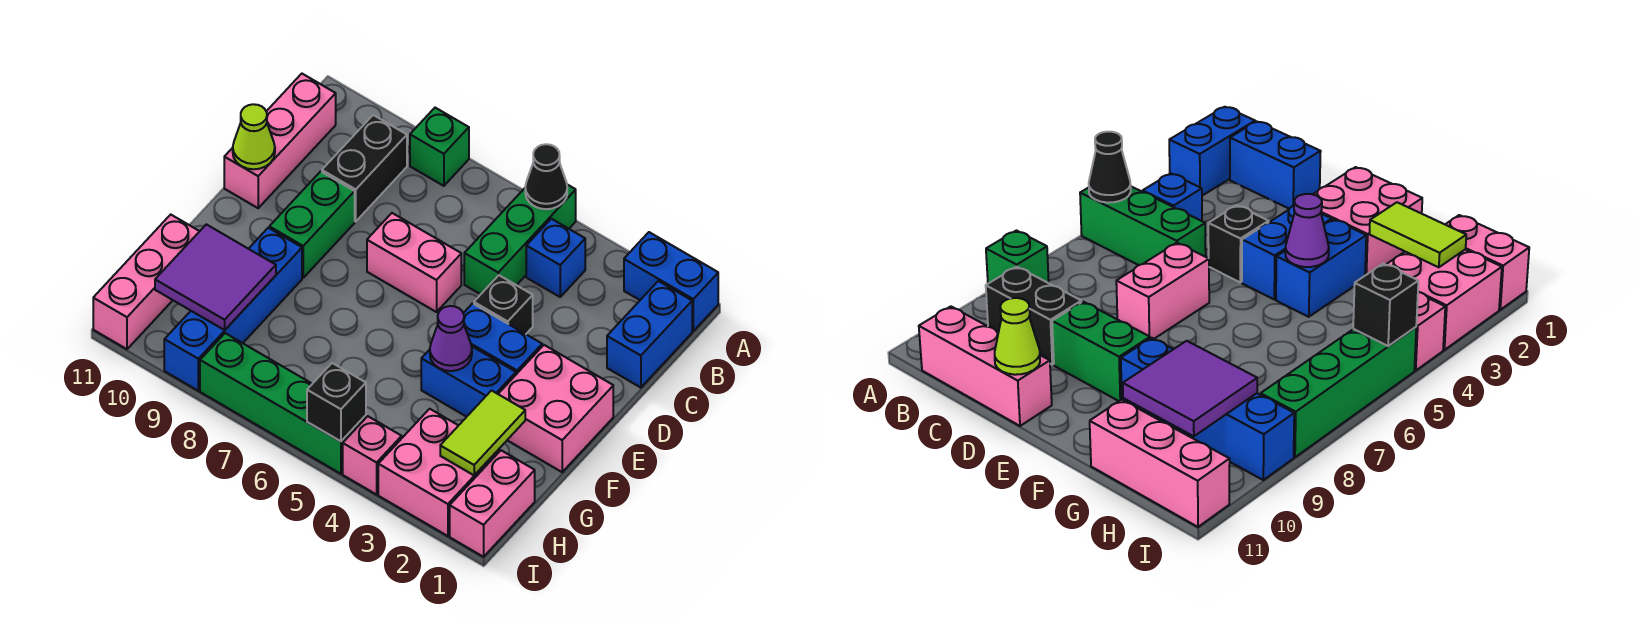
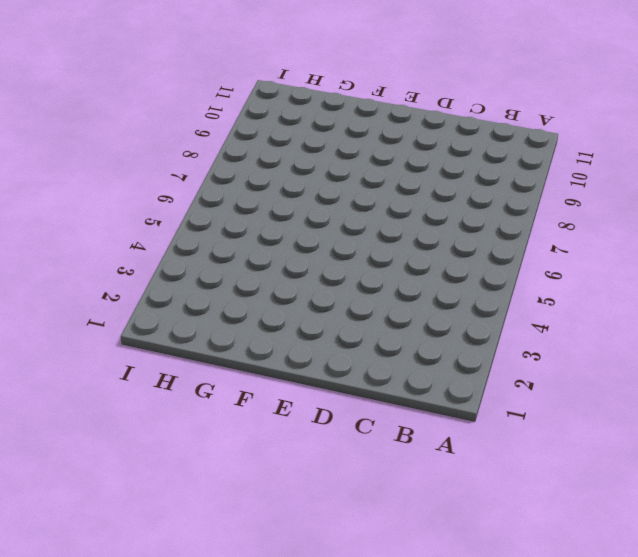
none -> blue 1x2 brick [624,232,718,331]
none -> green 1x3 brick [464,185,576,294]
none -> green 1x1 brick [410,108,469,186]

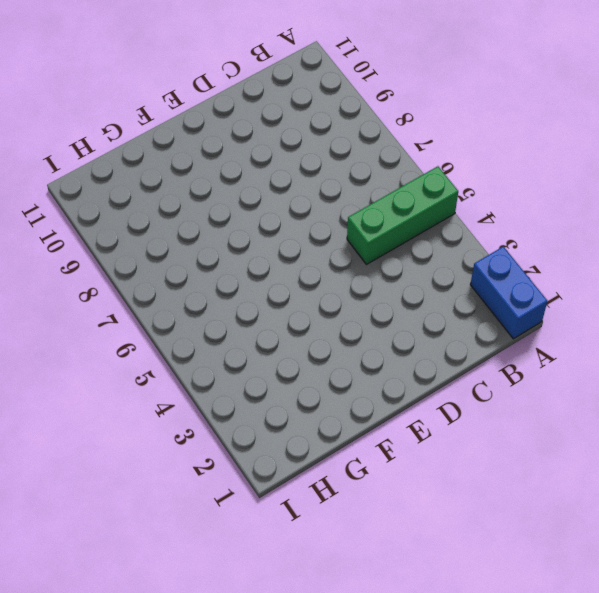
none -> green 1x1 brick [410,108,469,186]
none -> blue 1x2 brick [607,281,692,388]
none -> blue 1x1 brick [526,219,585,297]

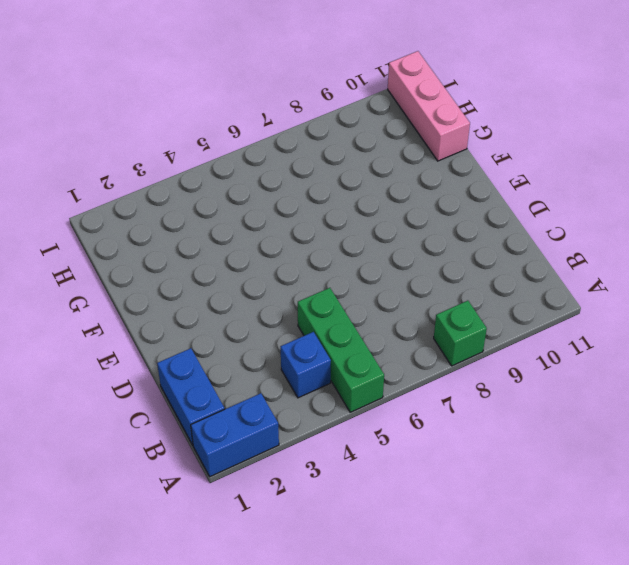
none -> black 1x2 brick [322,115,407,221]
none -> pink 1x3 brick [224,74,336,208]
none -> black 1x1 brick [474,275,533,334]

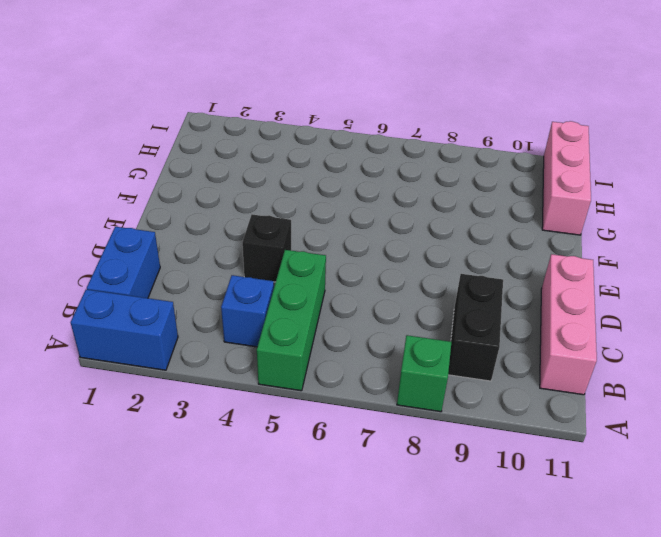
none -> pink 1x2 brick [367,213,461,312]
none -> green 1x2 brick [269,171,355,278]
none -> pink 2x2 brick [499,345,613,472]

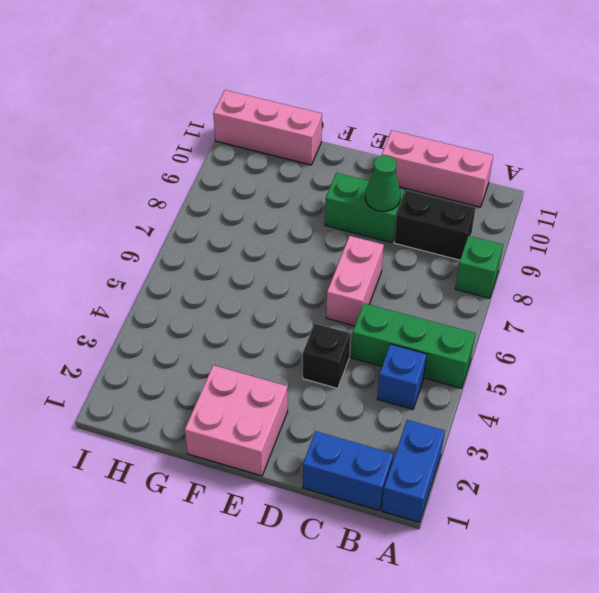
green 1x1 cone [365,155,401,211] -> none
none -> blue 1x2 brick [463,303,542,374]
none -> blue 1x2 brick [421,346,516,417]
none -> blue 1x4 brick [164,228,302,391]

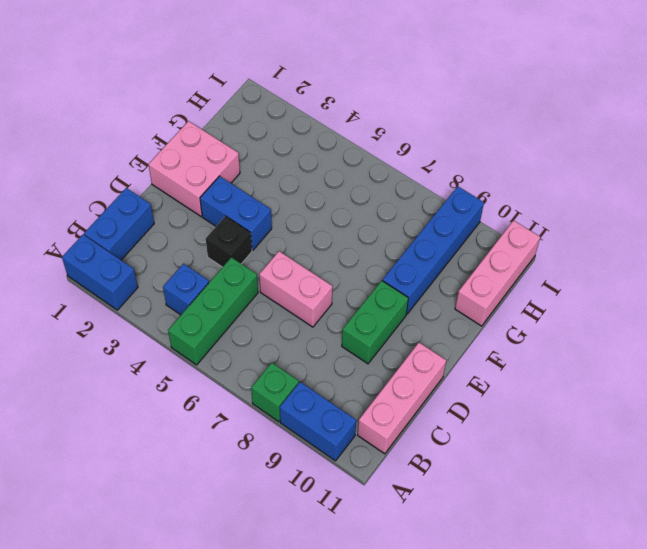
blue 1x2 brick [280,382,356,461] -> blue 1x2 brick moved to [421,346,516,417]
none -> black 1x2 brick [322,115,407,221]
none -> pink 1x2 brick [450,450,535,557]
none -> pink 2x2 brick [378,409,499,536]

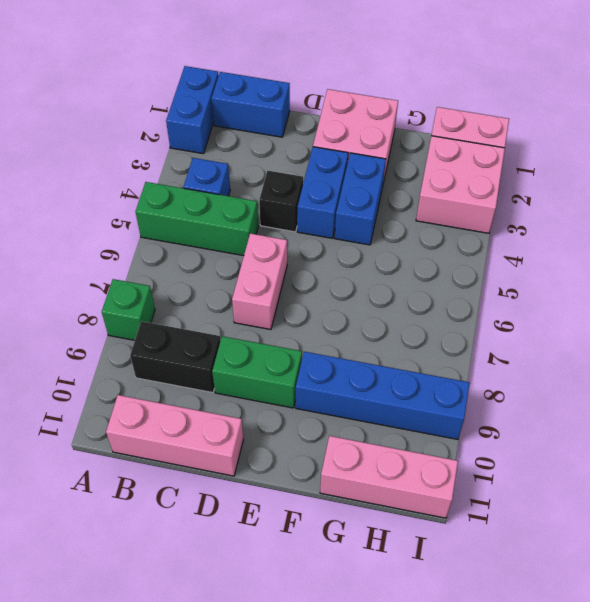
none -> pink 1x1 brick [343,416,402,495]
none -> green 1x4 brick [200,333,366,474]
none -> black 1x1 cone [525,144,567,209]

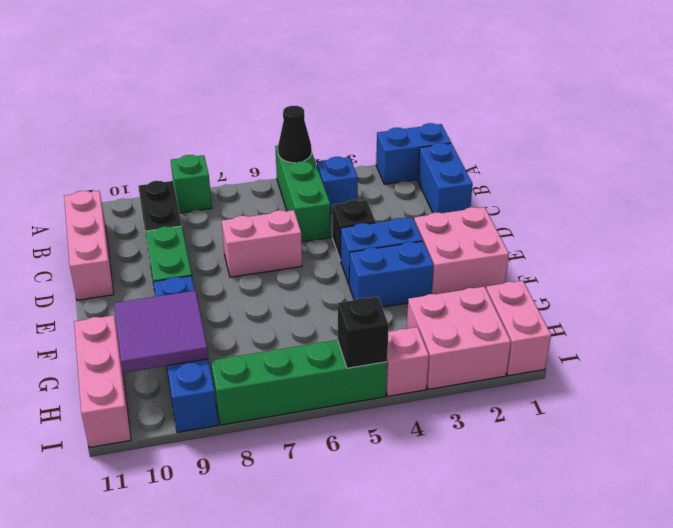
none -> lime 1x1 cone [233,104,275,169]
none -> purple 1x1 cone [430,306,472,371]
none -> lime 1x2 tile [440,391,525,475]

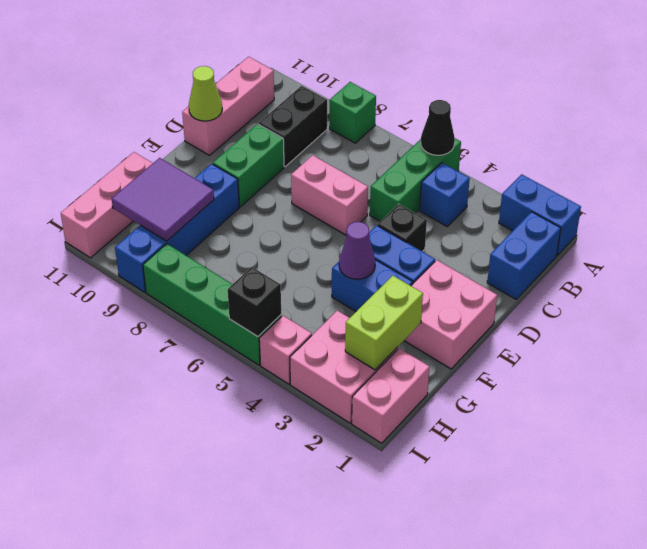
lime 1x2 brick [345,276,423,370] -> lime 1x2 tile [440,391,525,475]

